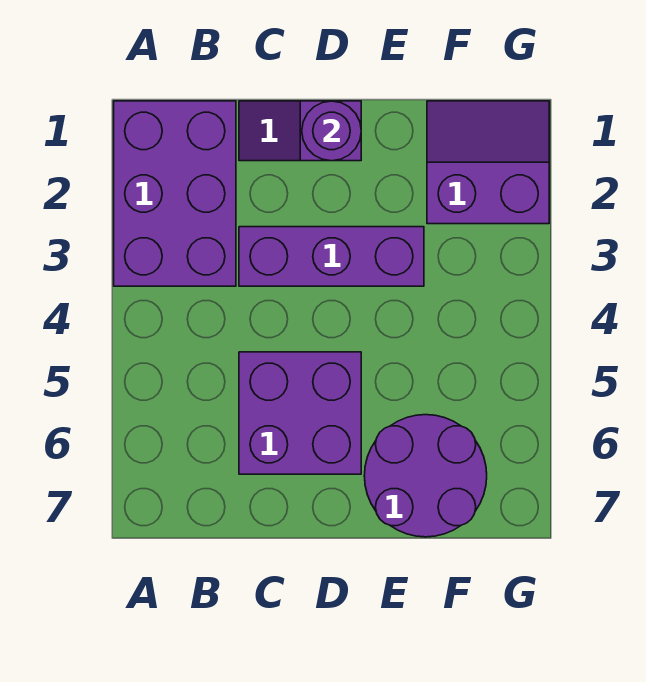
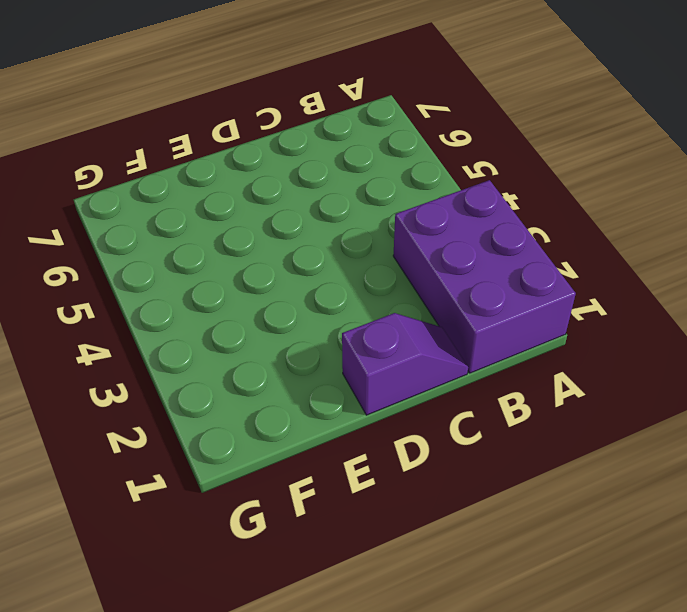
none -> purple 1x3 brick [239,227,424,286]
none -> purple 2x2 brick [239,352,361,474]

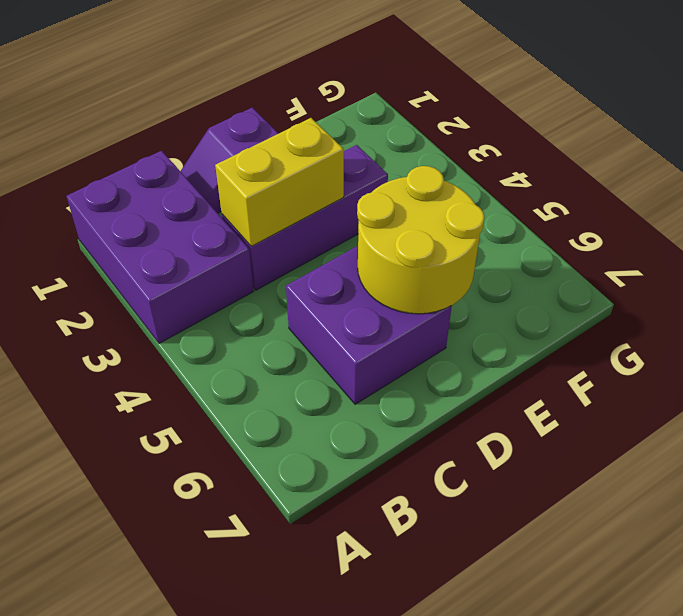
yellow 1x2 brick [215,118,344,246] -> none
yellow 2x2 round brick [357,166,484,314] -> none
none -> purple 2x2 round brick [364,415,487,537]
none -> purple 2x2 slope [427,101,549,224]

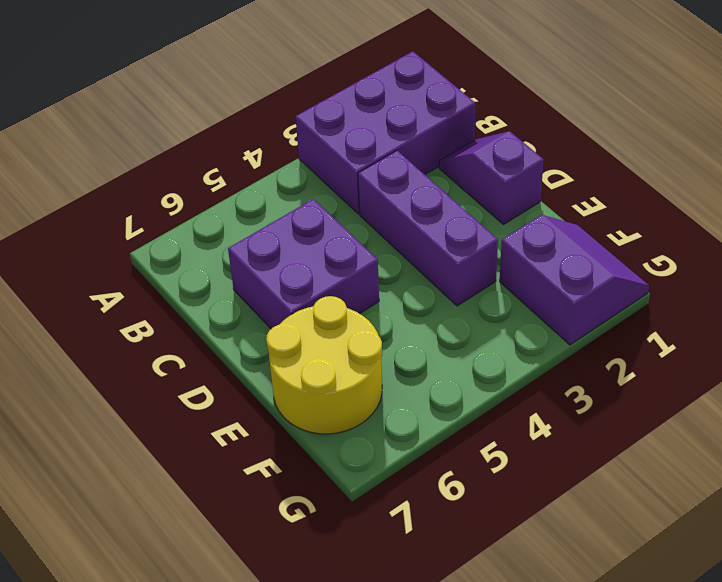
yellow 2x2 round brick [266,296,382,434] -> purple 2x2 round brick [364,415,487,537]
none -> purple 1x1 round brick [302,101,361,161]

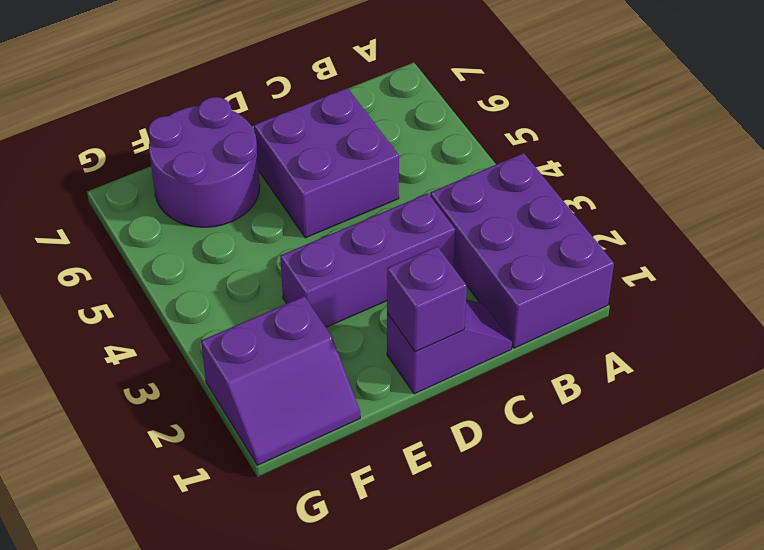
purple 1x1 brick [387,246,467,352] -> purple 1x1 round brick [302,101,361,161]

